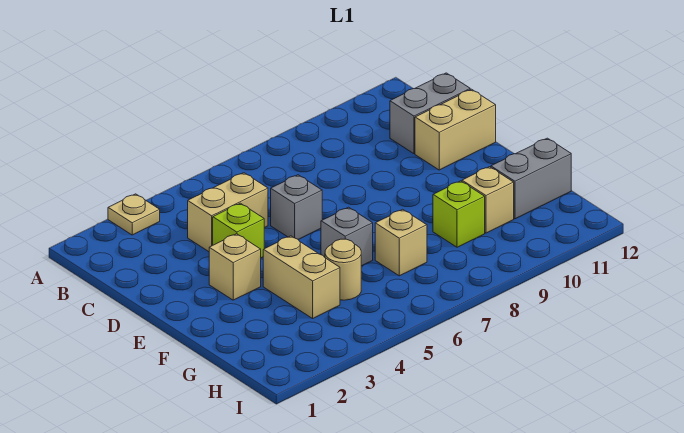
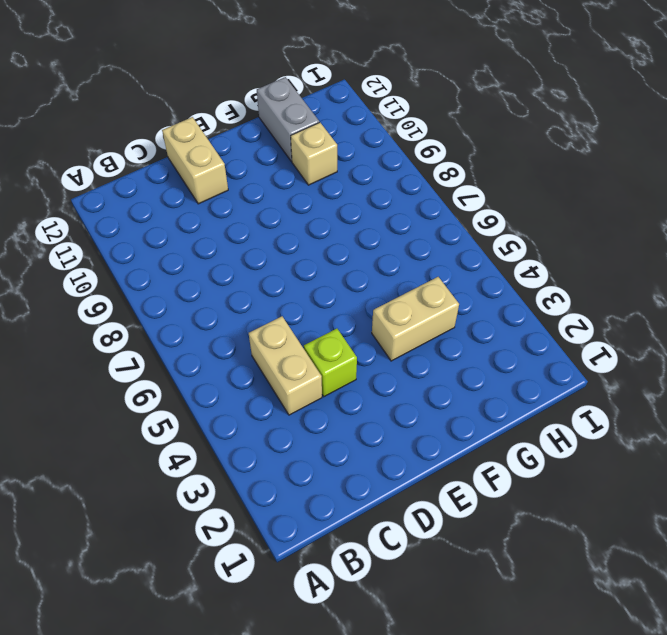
none -> tan 1x1 plate [108,194,160,235]
none -> grey 1x2 brick [390,73,470,154]
none -> grey 1x1 brick [271,175,322,240]

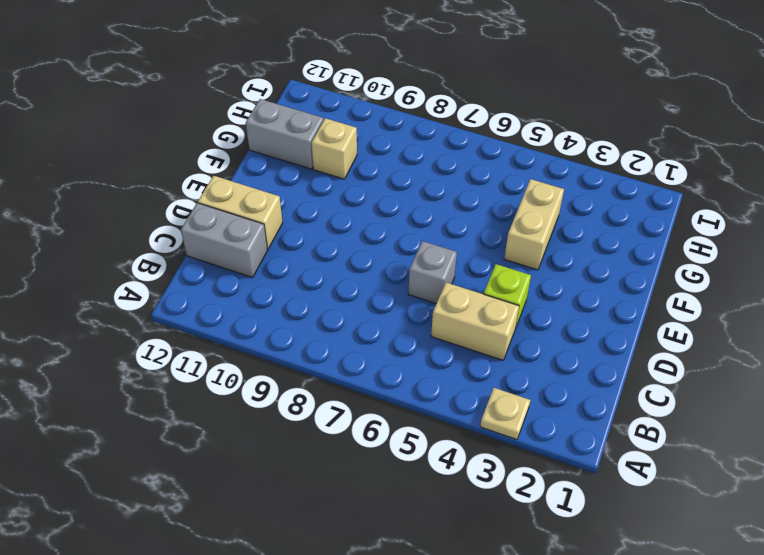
none -> tan 1x1 brick [209,234,261,300]
none -> grey 1x1 brick [321,207,373,266]
none -> tan 1x1 round brick [325,239,361,300]

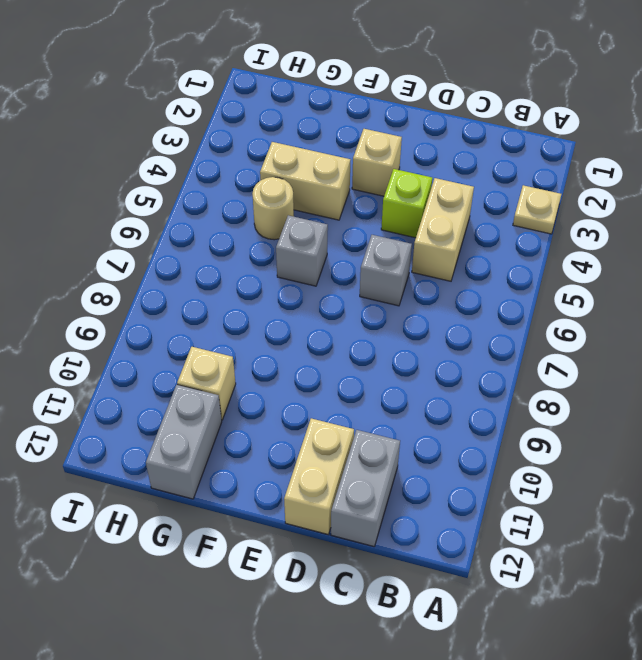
none -> tan 1x1 brick [375,209,427,276]
none -> lime 1x1 brick [433,181,485,247]

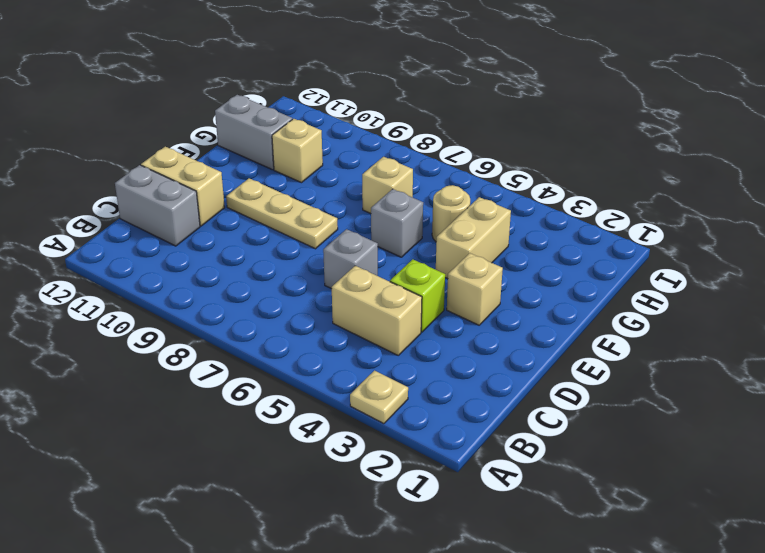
tan 1x3 plate [226,178,338,249] -> none
none -> lime 1x1 brick [433,181,485,247]

